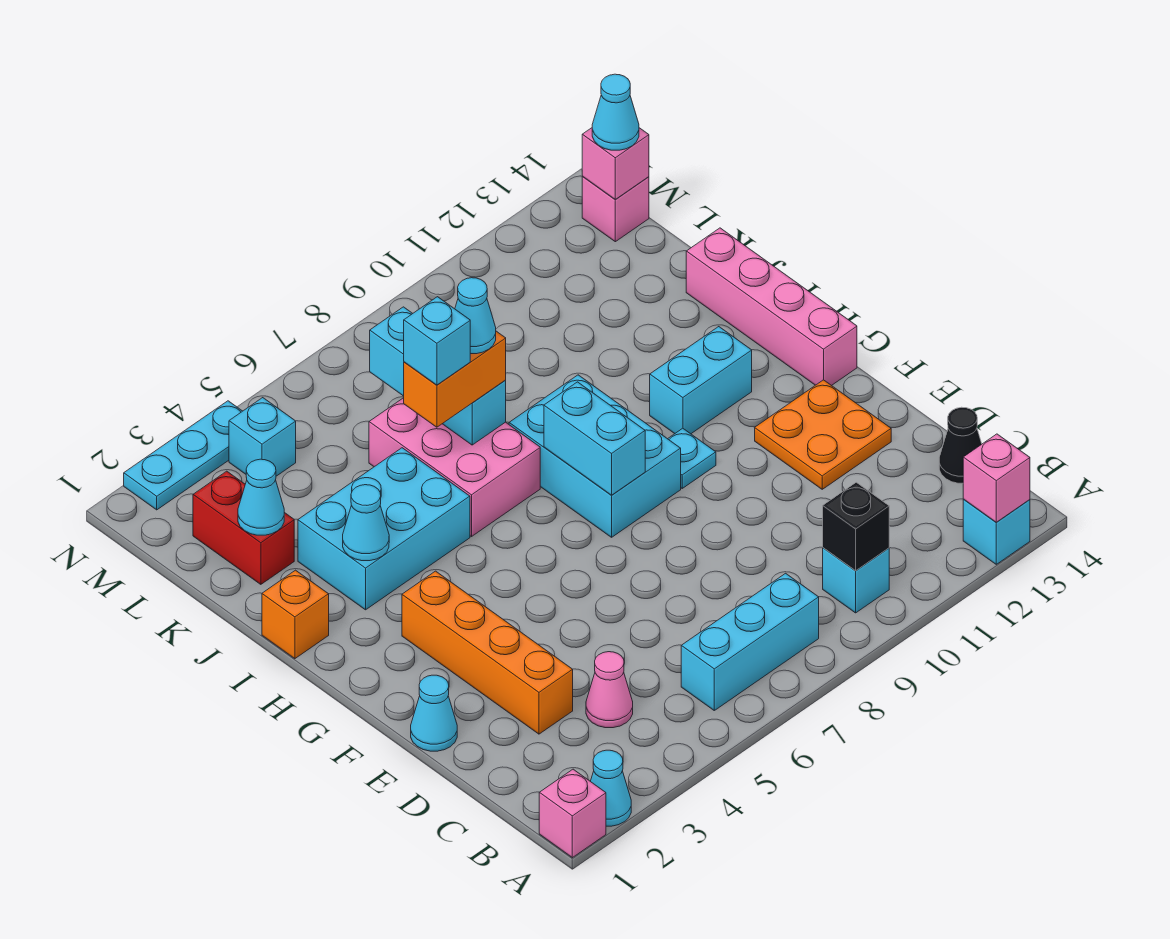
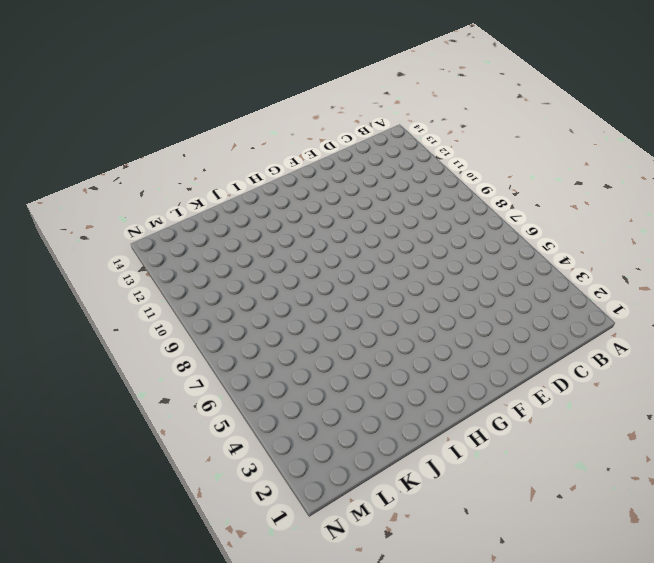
none -> pink 1x1 brick [539,769,606,858]
none -> cyan 1x1 cone [591,750,631,826]
none -> cyan 1x1 brick [963,499,1030,564]
none -> cyan 1x3 brick [681,573,819,710]

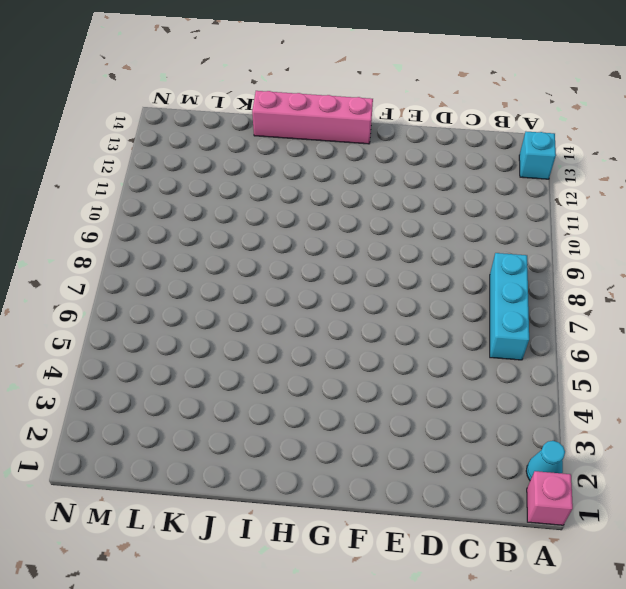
none -> cyan 1x1 brick [823,548,889,613]
none -> pink 1x1 cone [586,652,633,728]
none -> black 1x1 cone [939,407,982,483]
none -> orange 1x4 brick [402,571,573,734]

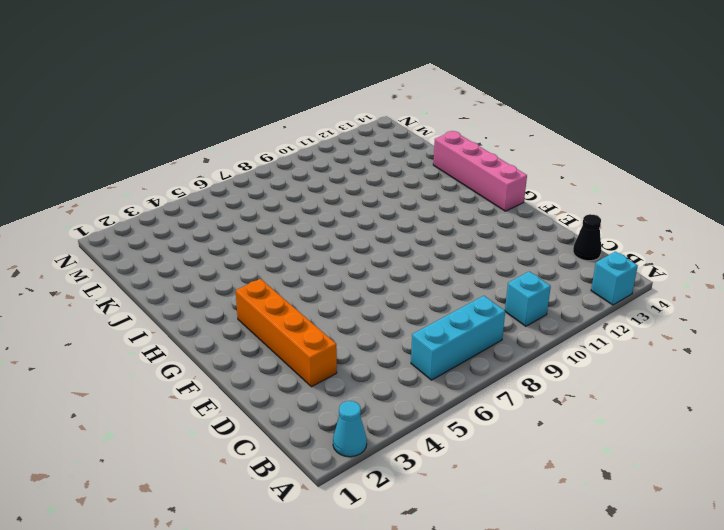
none -> pink 1x1 brick [539,769,606,858]
none -> pink 1x1 cone [586,652,633,728]
none -> cyan 1x1 cone [411,675,457,751]
none -> orange 2x2 plate [755,380,891,489]

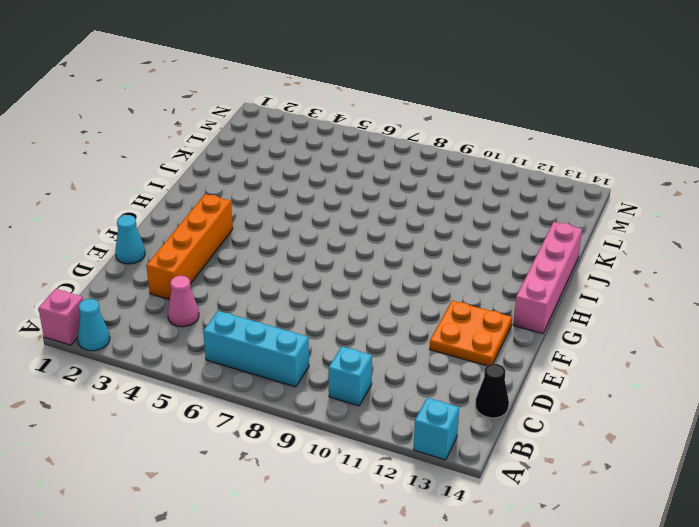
none -> cyan 2x3 brick [509,375,681,537]
none -> cyan 1x1 plate [668,428,716,488]
none -> cyan 1x2 brick [650,327,752,434]
none -> orange 1x1 brick [262,570,329,659]

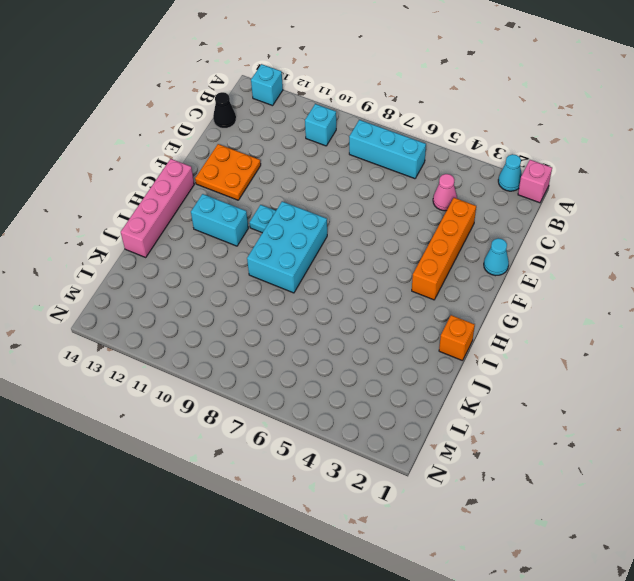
none -> cyan 2x3 brick [298,448,470,610]
none -> pink 2x3 brick [369,398,540,536]
none -> red 1x2 brick [193,471,294,584]
none -> cyan 1x1 brick [229,398,296,476]

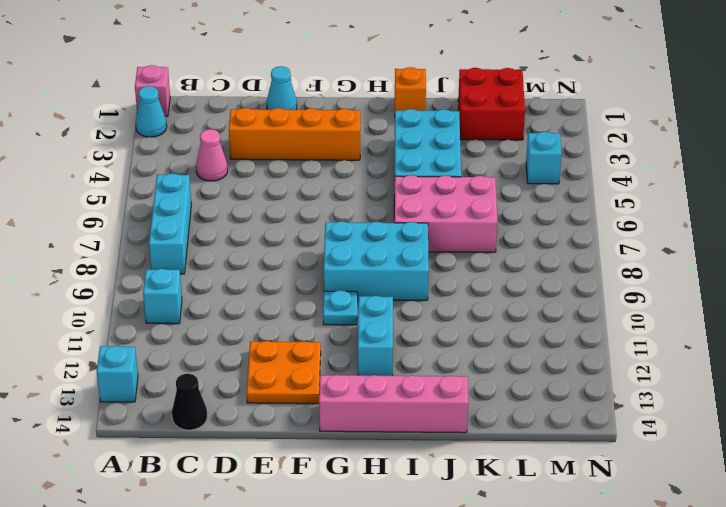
red 2x2 brick [458,68,525,140] -> red 1x2 brick [193,471,294,584]
none -> pink 1x1 brick [582,176,649,242]
none -> cyan 1x3 plate [124,401,242,510]
none -> pink 1x1 brick [963,434,1030,522]
none -> black 1x1 brick [823,482,889,571]

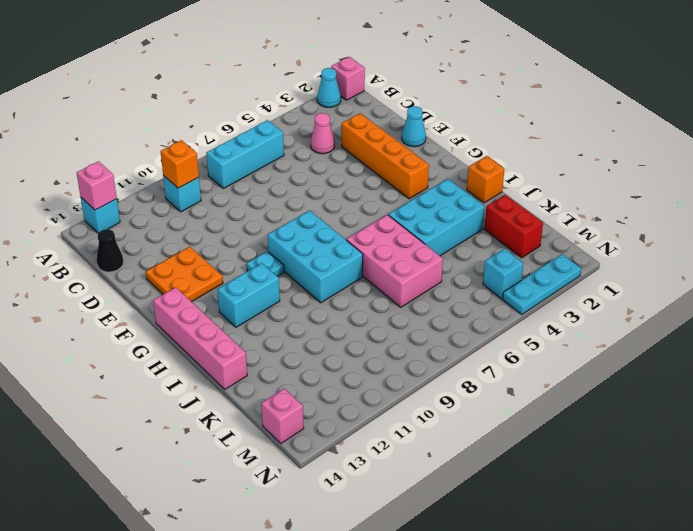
orange 1x1 brick [161,140,199,188] -> black 1x1 brick [823,482,889,571]
none -> cyan 1x2 brick [544,382,645,495]
none -> cyan 1x1 cone [343,485,389,561]
none -> cyan 1x3 brick [370,307,506,445]
none -> cyan 1x1 cone [238,459,284,535]

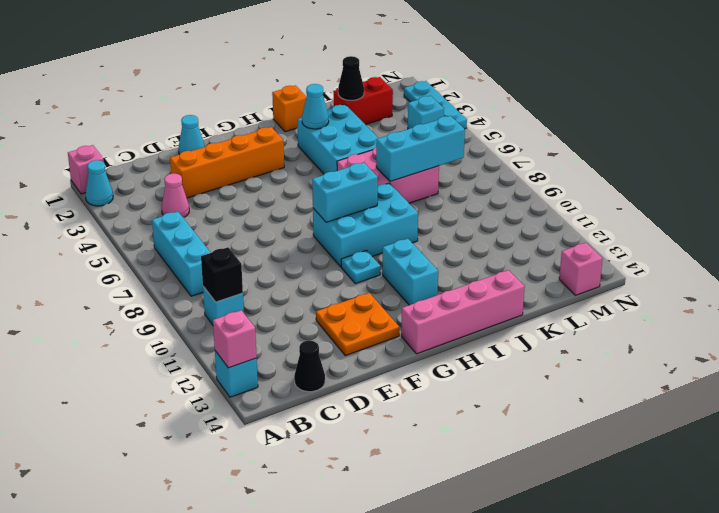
black 1x1 cone [338,56,364,100] -> cyan 1x1 cone [238,459,284,535]
none -> pink 1x1 brick [582,128,649,200]
none -> orange 1x2 brick [404,331,506,427]
none -> cyan 1x1 cone [592,74,639,150]
none -> cyan 1x1 brick [404,297,470,385]

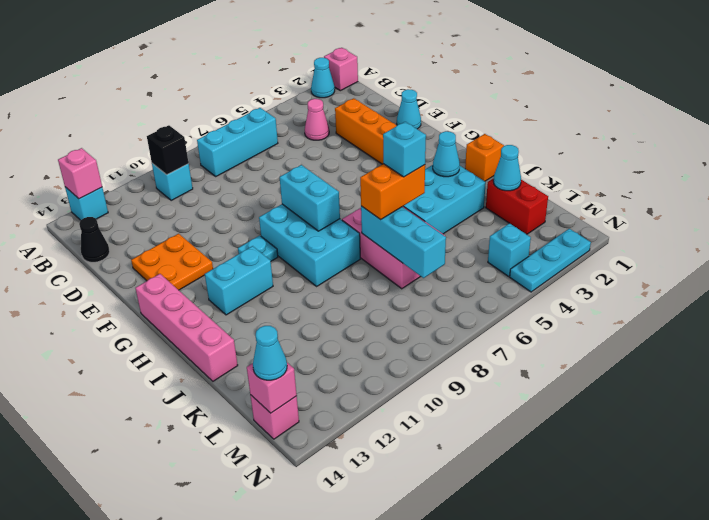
none -> cyan 1x1 cone [455,278,496,354]

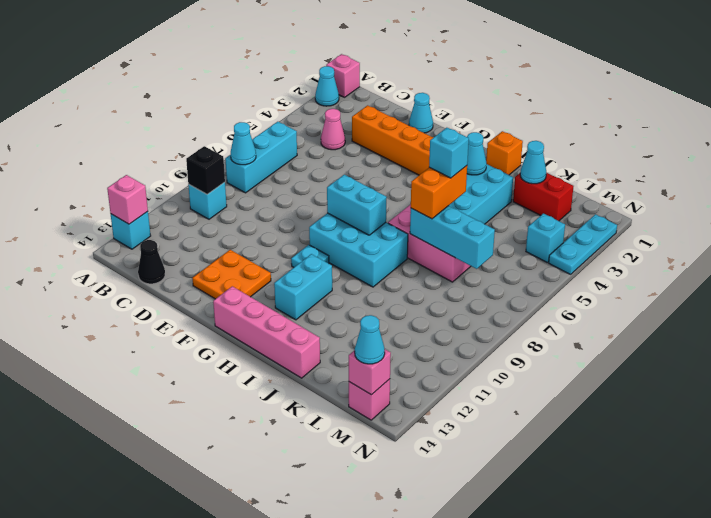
cyan 1x1 cone [231,122,256,165] -> cyan 1x1 cone moved to [455,278,496,354]

